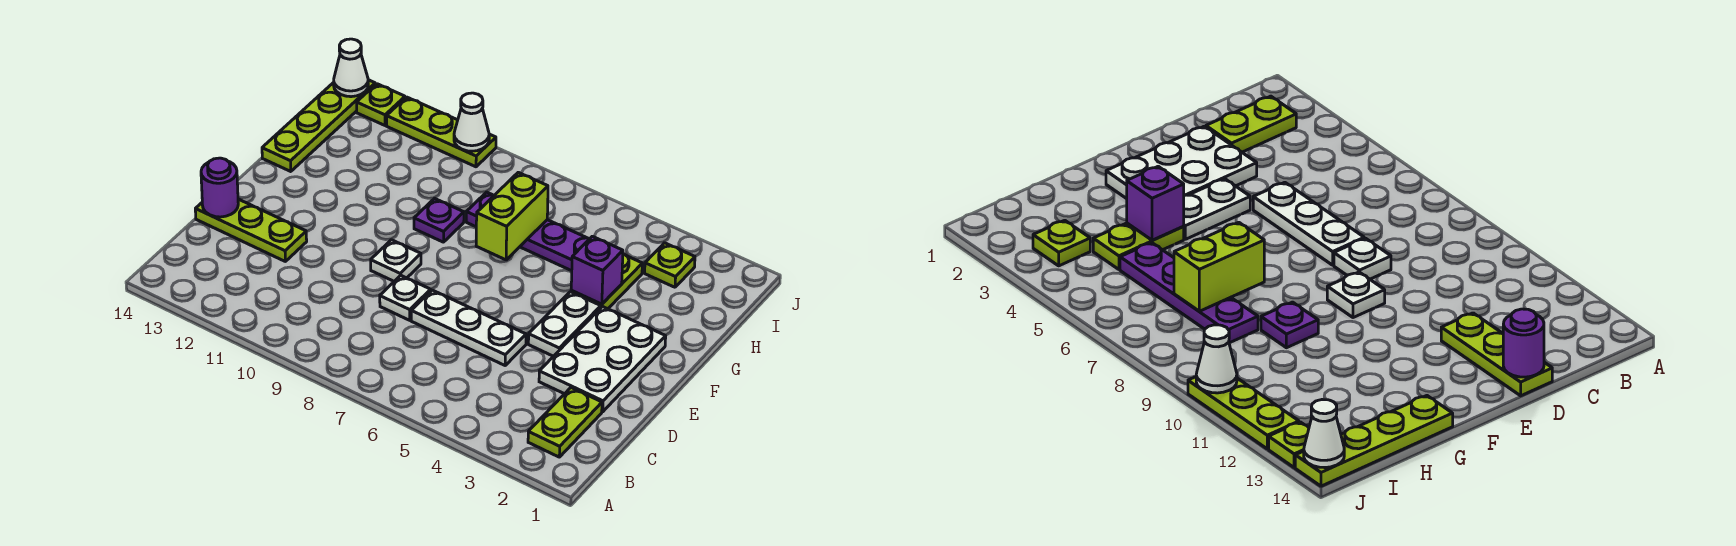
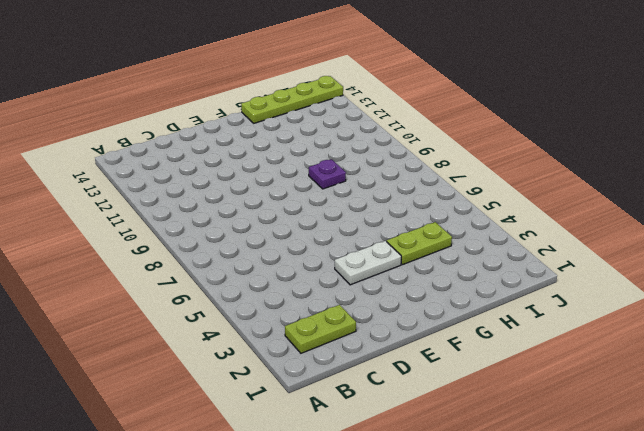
none -> white 2x3 plate [539,307,666,412]
none -> white 1x3 plate [411,290,526,365]
none -> white 1x1 plate [380,275,431,320]

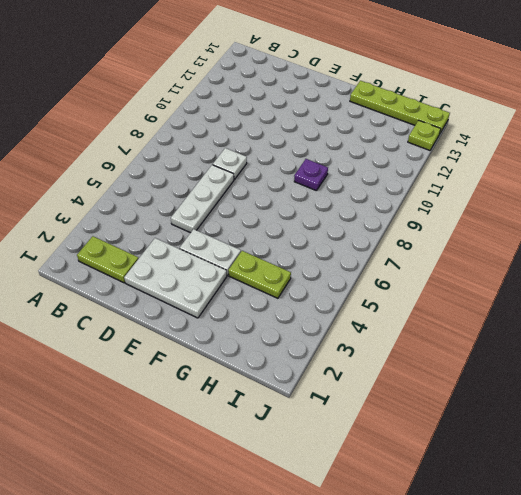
none -> lime 1x3 plate [195,199,307,261]
none -> white 1x1 plate [371,240,421,281]
none -> purple 1x4 plate [466,192,589,271]

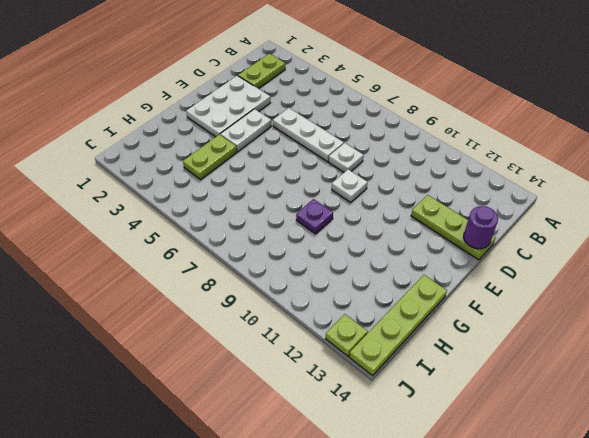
none -> purple 1x4 plate [466,192,589,271]
none -> lime 1x1 plate [645,243,695,287]
none -> lime 1x3 plate [387,97,496,167]

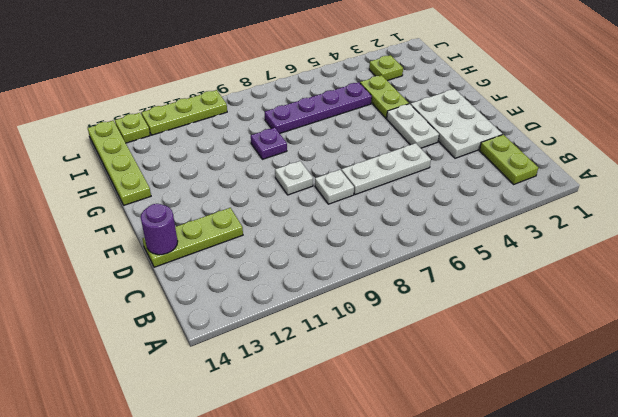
none -> purple 1x1 brick [571,236,623,304]
none -> lime 1x2 brick [476,172,548,260]
none -> white 1x1 cone [454,93,489,151]

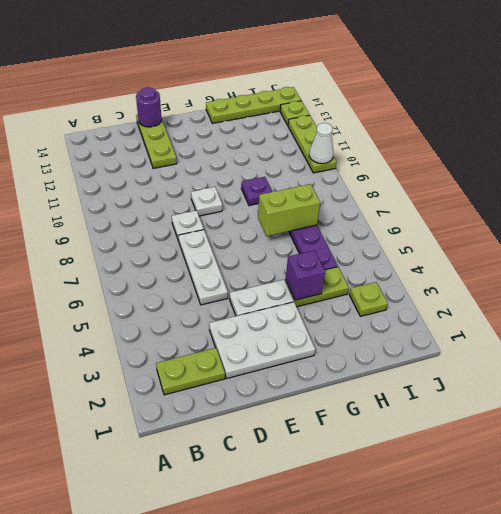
none -> white 1x1 cone [334,39,368,97]

